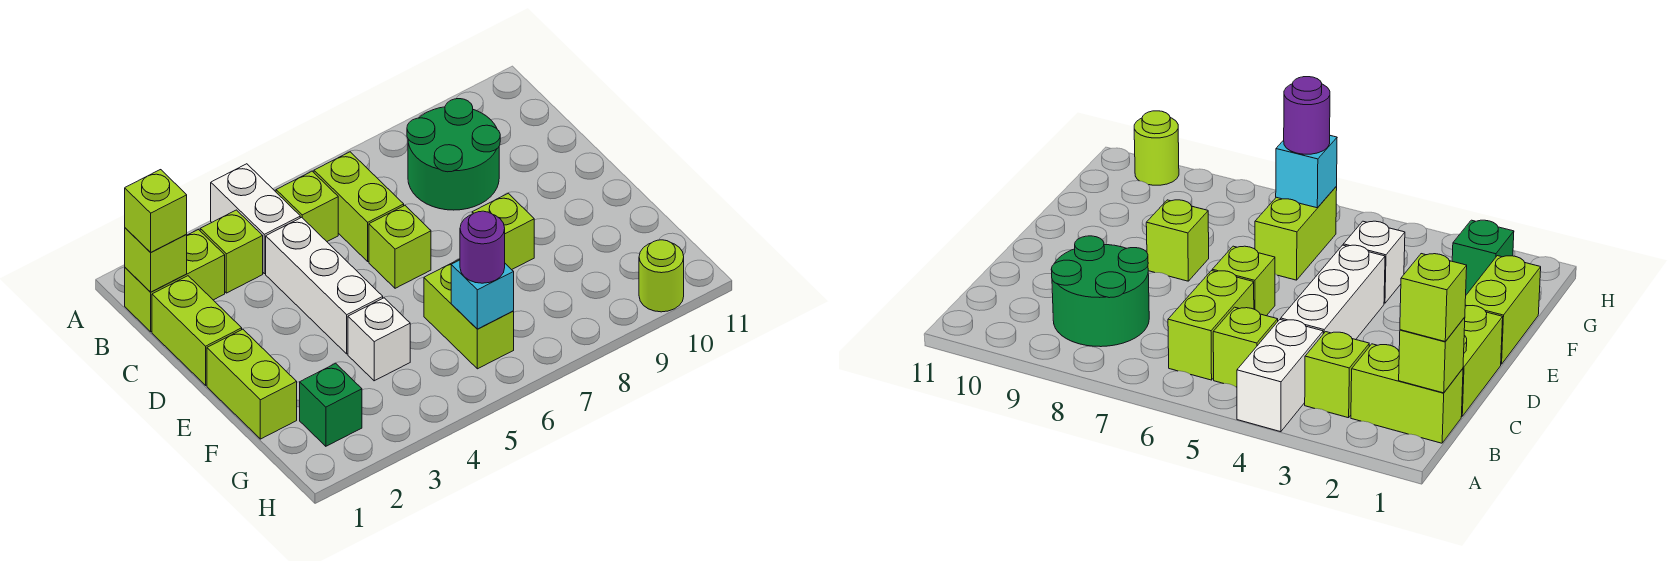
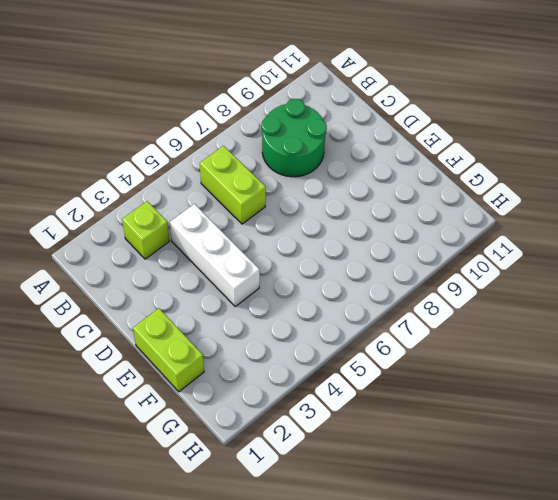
none -> white 1x2 brick [211,164,300,274]
none -> lime 1x2 brick [125,230,225,332]
none -> lime 1x1 brick [276,171,338,241]

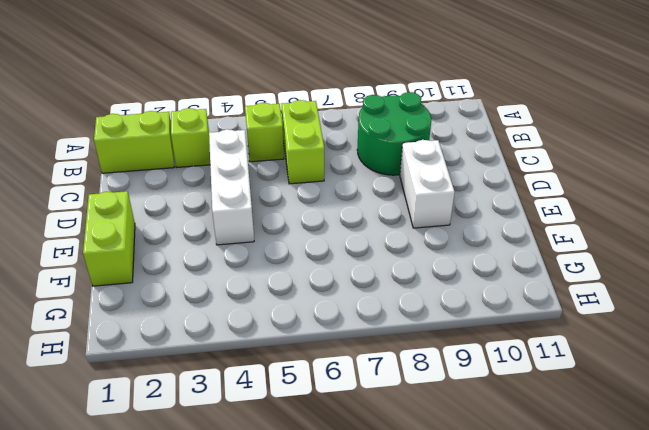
white 1x2 brick [400,140,455,228] -> white 1x2 brick moved to [211,164,300,274]
none -> lime 1x2 brick [152,276,242,385]
none -> lime 1x1 brick [369,206,431,288]
none -> lime 1x1 brick [472,193,534,270]

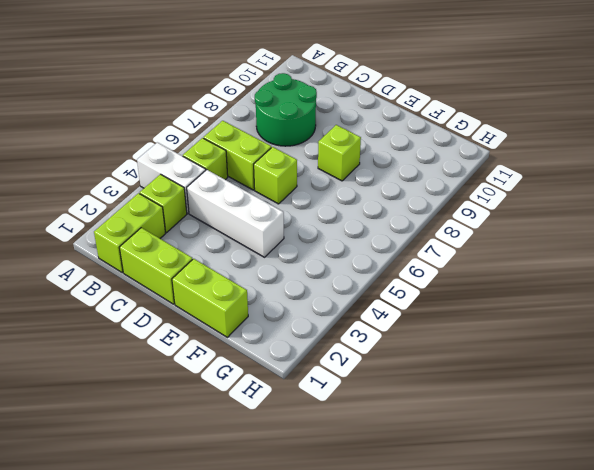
none -> white 1x1 brick [348,298,410,381]
none -> lime 1x2 brick [424,259,514,369]
none -> green 1x1 brick [300,363,362,446]

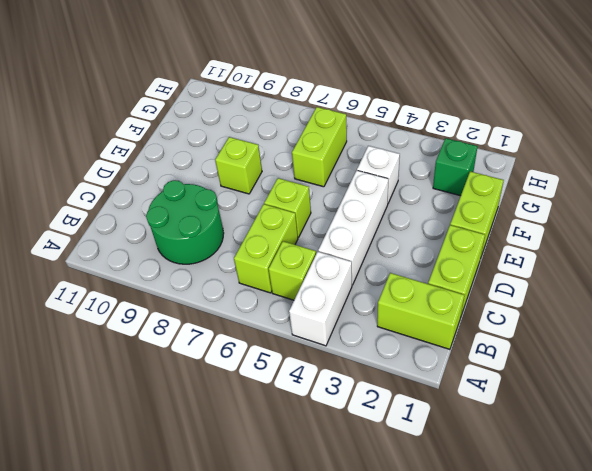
none -> lime 1x1 brick [200,210,263,293]
none -> lime 1x1 round brick [639,240,684,312]
none -> lime 1x1 brick [125,228,187,292]

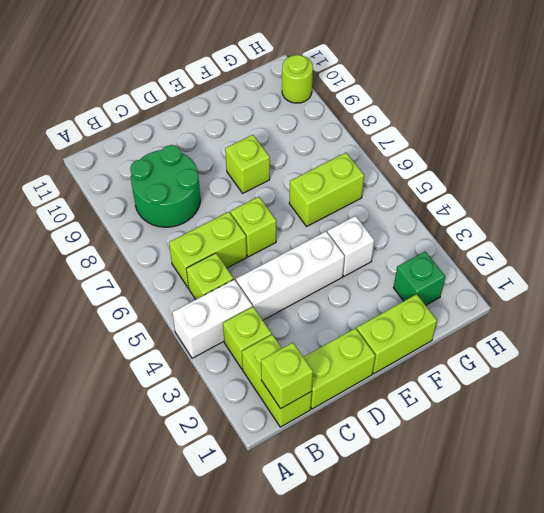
none -> cyan 1x1 brick [451,260,514,329]
none -> lime 1x1 brick [125,170,187,252]
none -> purple 1x1 round brick [460,211,505,283]

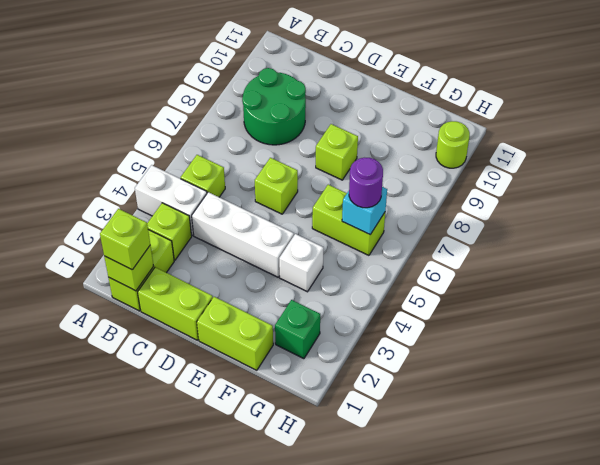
none -> lime 1x2 brick [314,152,404,261]

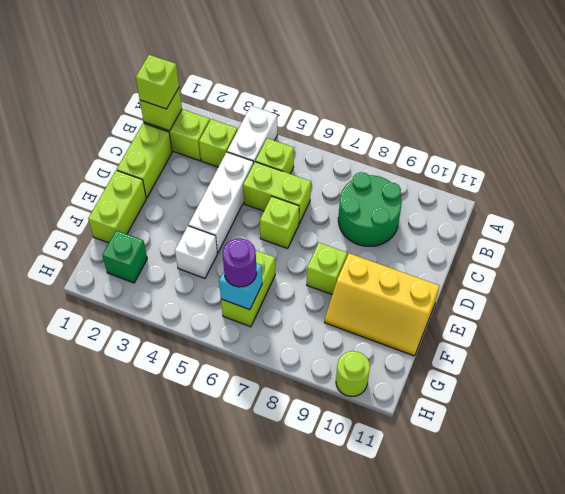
lime 1x2 brick [243,162,311,223] -> lime 1x2 brick turned to [314,152,404,261]
yellow 2x3 slope [325,253,439,356] -> none

